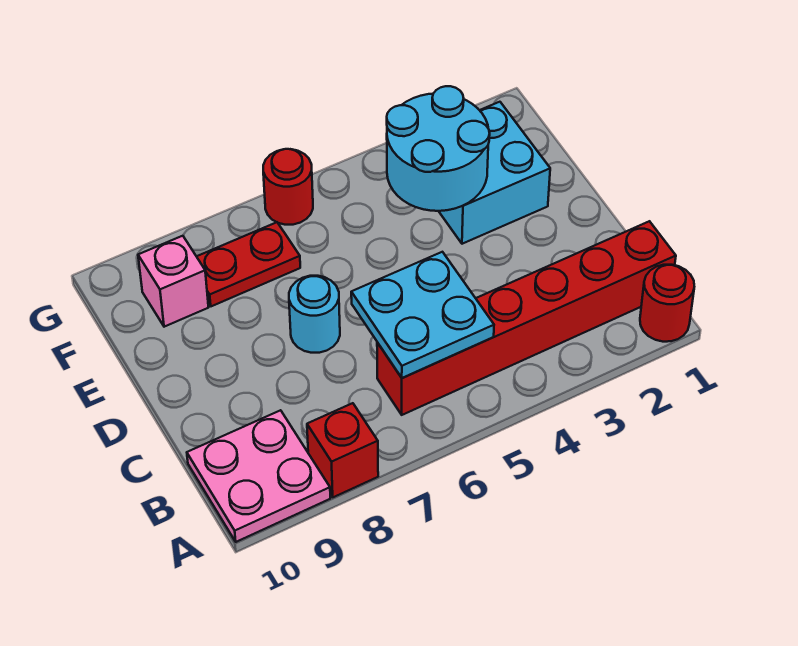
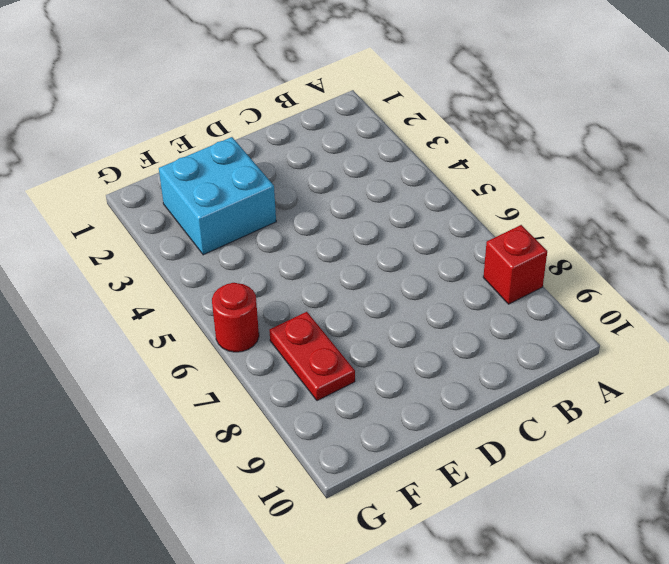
none -> red 1x1 round brick [640,265,694,342]
none -> pink 2x2 plate [187,410,330,542]

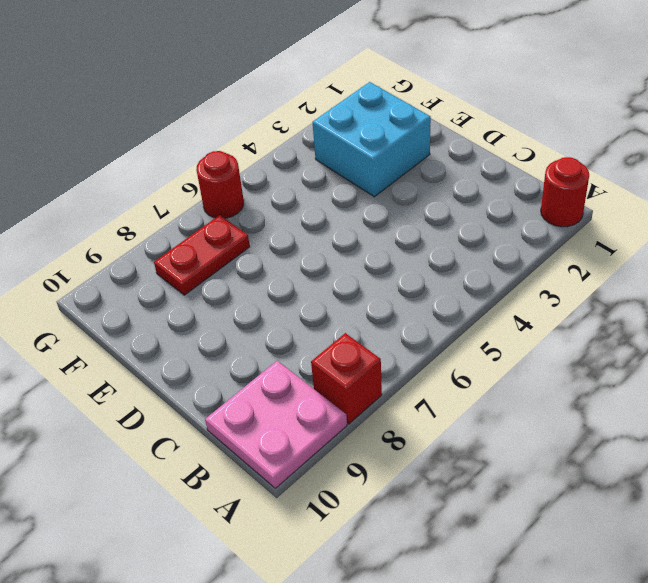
none -> red 1x6 brick [377,221,676,415]
none -> cyan 1x1 round brick [289,276,340,353]

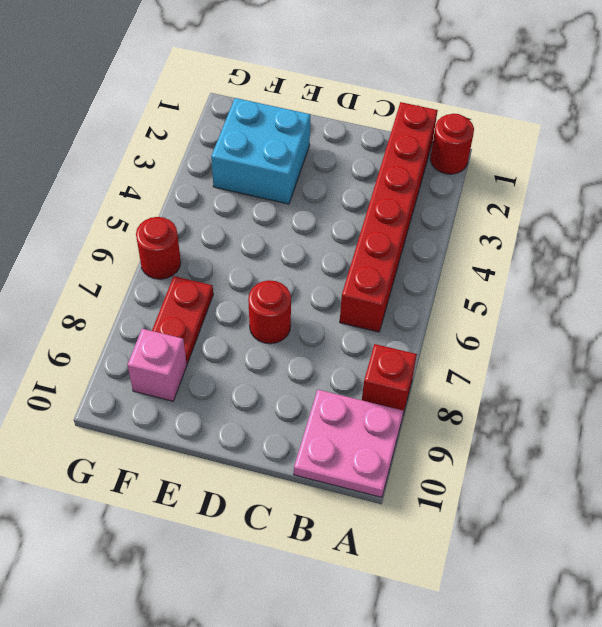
red 1x1 round brick [248,280,291,344] -> cyan 1x1 round brick [289,276,340,353]
none -> cyan 2x2 plate [351,252,494,378]
none -> cyan 2x2 round brick [387,86,490,211]

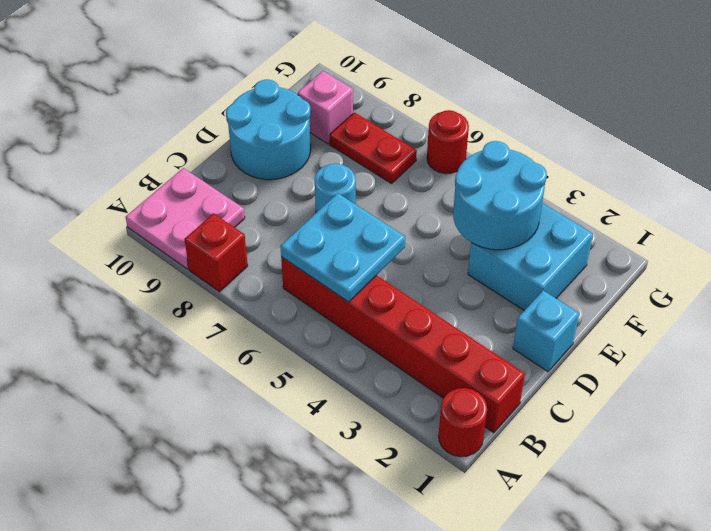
cyan 1x1 brick [513,291,579,372] -> none
cyan 2x2 round brick [226,79,311,180] -> none

